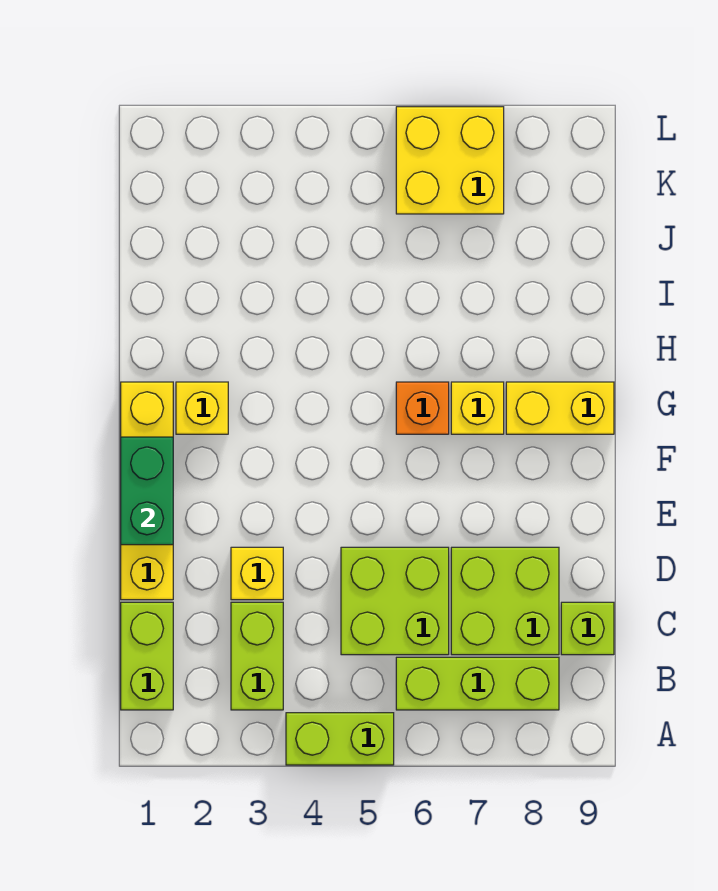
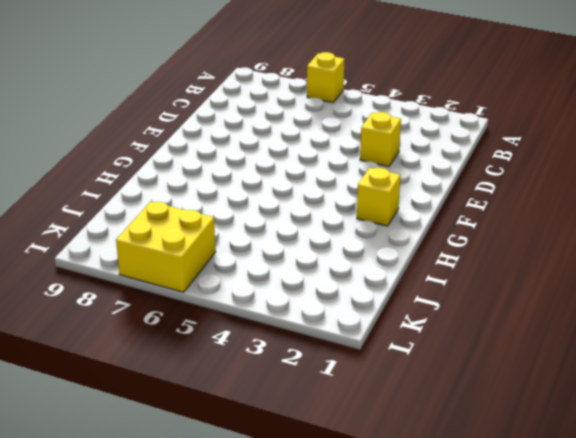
yellow 1x1 brick [307,52,344,103] -> yellow 1x1 brick moved to [451,382,504,434]
none -> lime 1x2 brick [286,713,394,765]
none -> lime 1x2 brick [121,602,173,710]
none -> lime 1x2 brick [231,602,283,710]

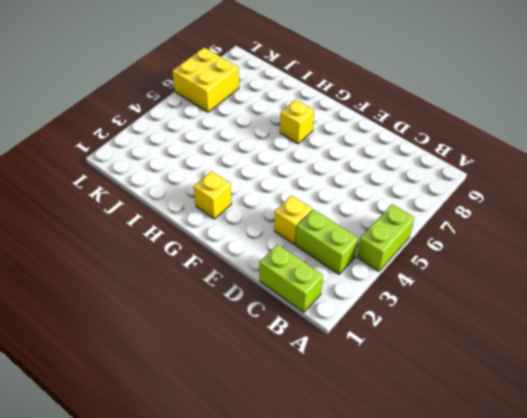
none -> lime 1x3 brick [396,657,559,710]
none -> lime 2x2 brick [341,547,449,655]
none -> lime 2x2 brick [451,547,559,655]

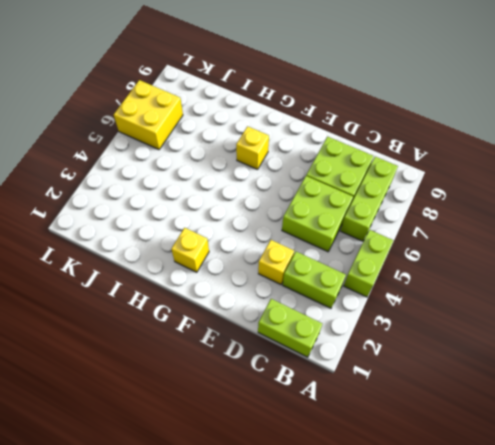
none -> lime 1x1 brick [561,602,614,655]
none -> yellow 1x4 brick [121,382,173,600]
none -> orange 1x1 brick [396,382,449,434]

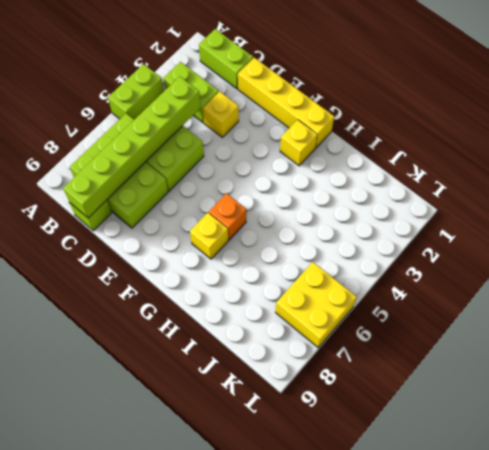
lime 1x6 brick [63,77,201,218] -> none
none -> yellow 1x2 brick [506,382,614,434]
none -> green 1x2 brick [121,437,173,545]

